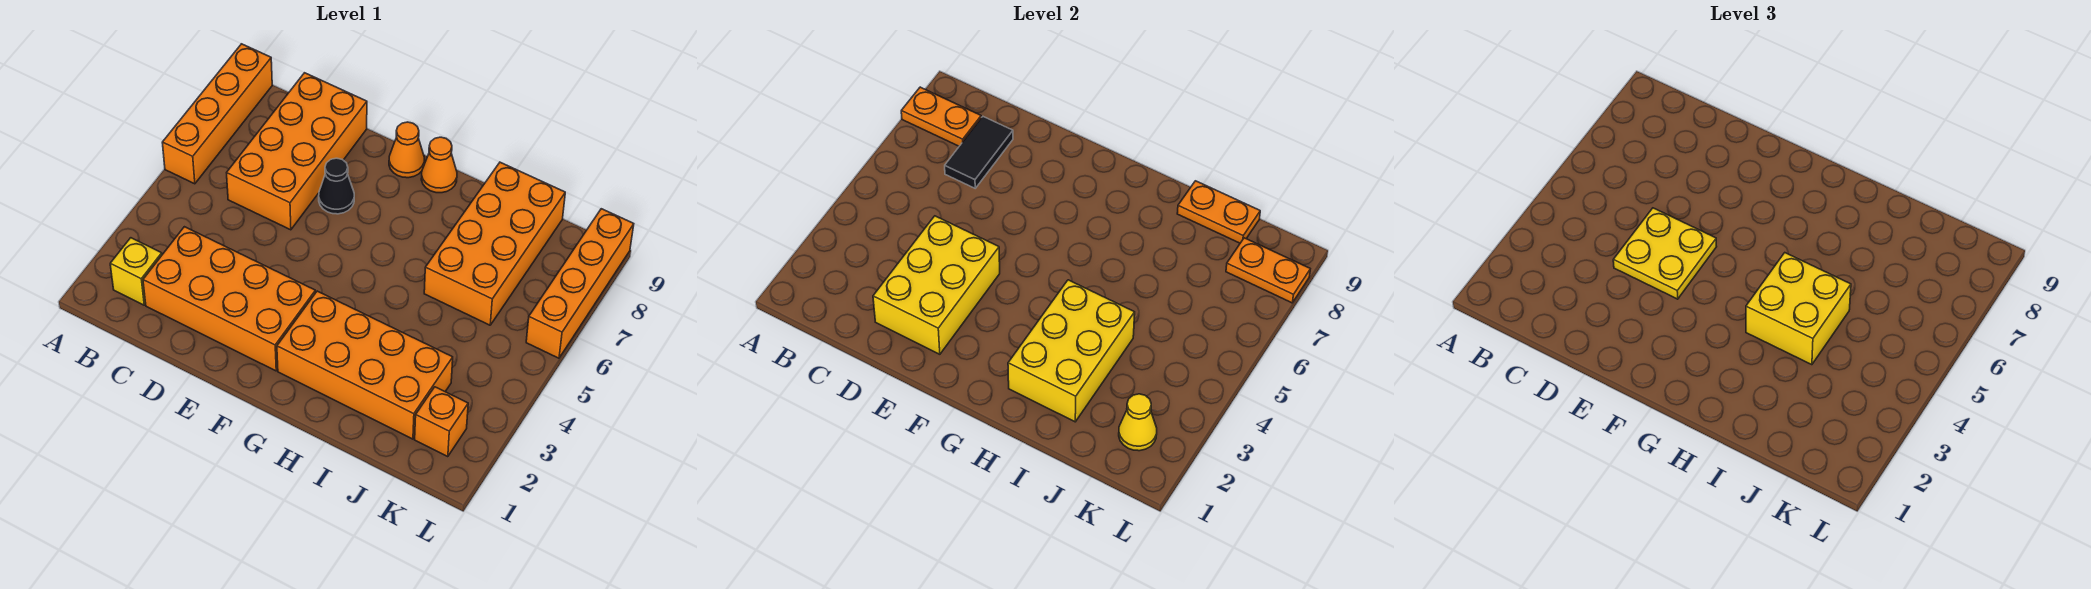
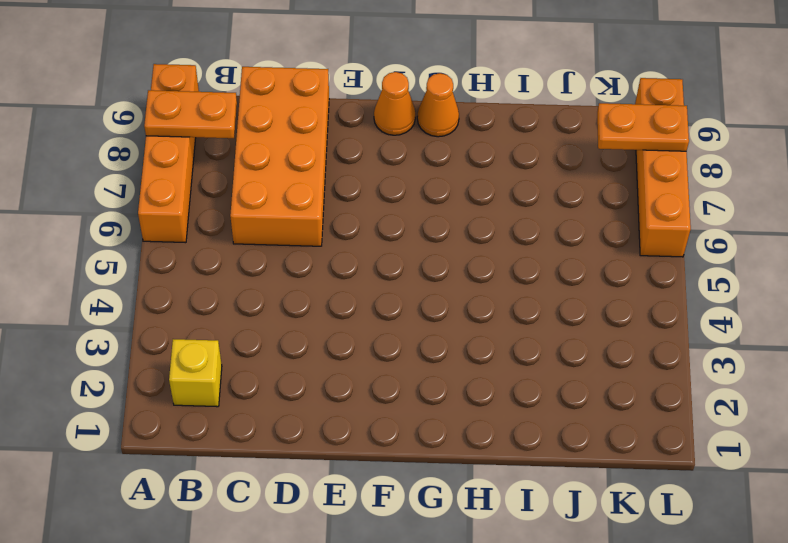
none -> orange 2x4 brick [143,227,315,371]
none -> black 1x1 cone [319,158,354,214]
none -> orange 2x4 brick [277,291,453,439]

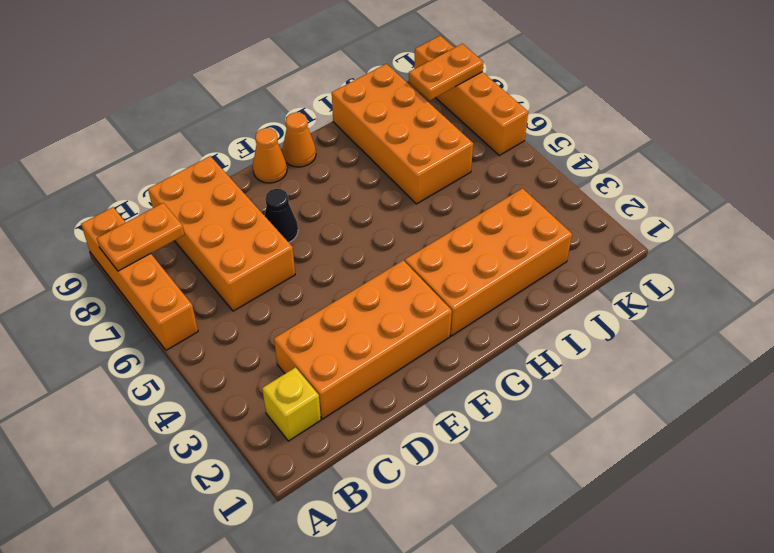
none -> orange 1x1 brick [415,387,468,457]
none -> black 1x2 tile [945,117,1013,188]
none -> yellow 2x3 brick [873,216,1000,354]

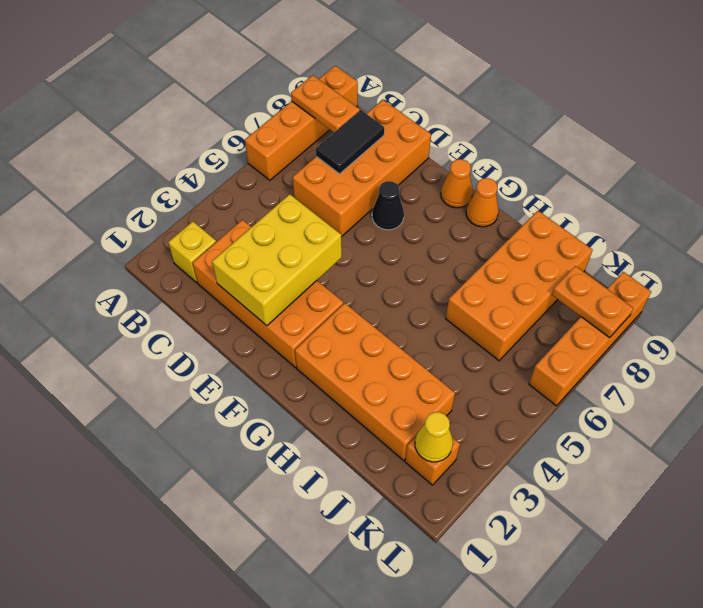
none -> yellow 2x3 brick [1008,280,1135,422]
none -> orange 1x2 plate [1177,181,1260,243]
none -> yellow 2x2 plate [1613,208,1717,299]

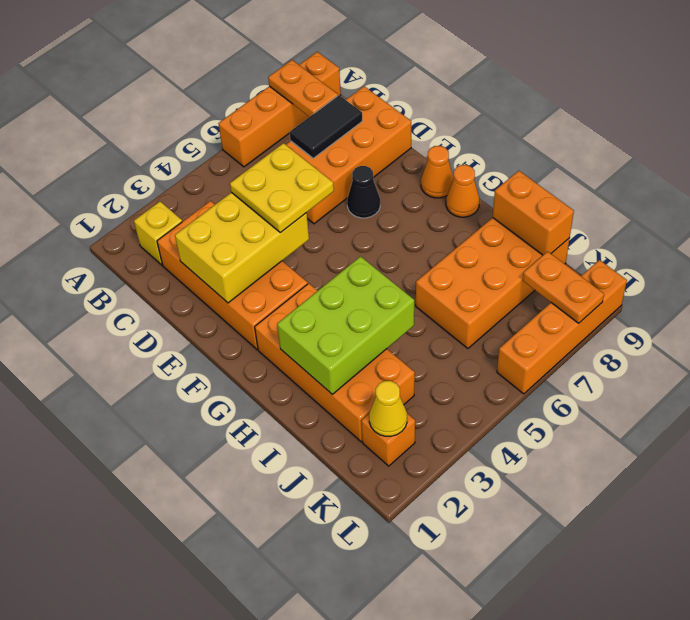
lime 2x3 brick [277,256,414,394] -> yellow 2x3 brick [1008,280,1135,422]
orange 1x2 brick [493,171,574,255] -> orange 1x2 plate [1177,181,1260,243]
none -> yellow 2x2 brick [1746,253,1851,365]

